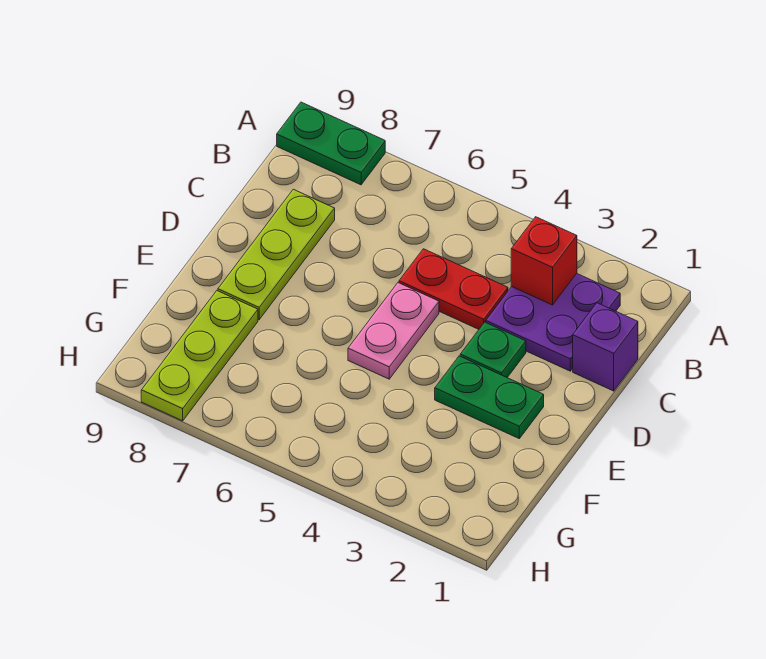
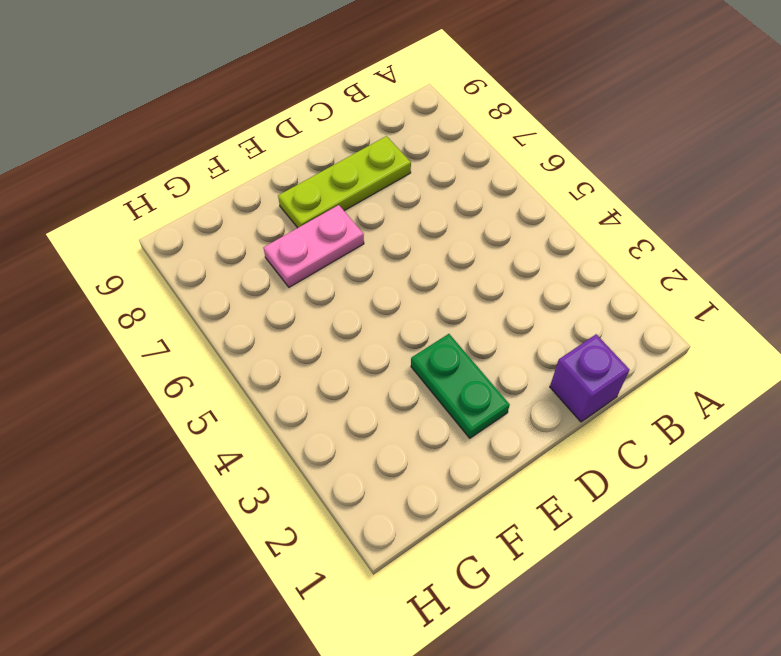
pink 1x2 plate [263,205,364,287] -> pink 1x2 plate moved to [348,283,439,379]
none -> green 1x2 plate [277,102,385,185]
none -> purple 2x2 plate [486,274,620,371]

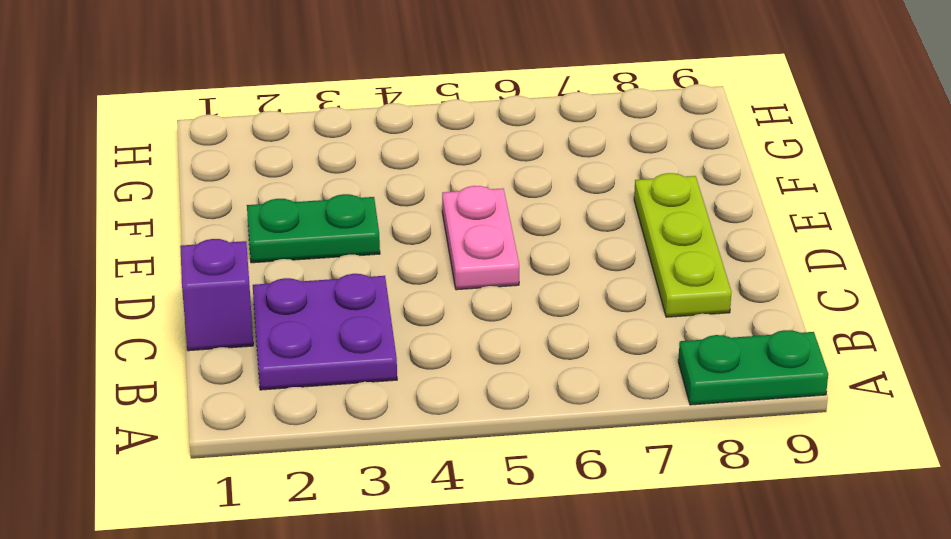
none -> red 1x2 plate [399,249,508,329]
none -> green 1x1 plate [460,322,526,377]

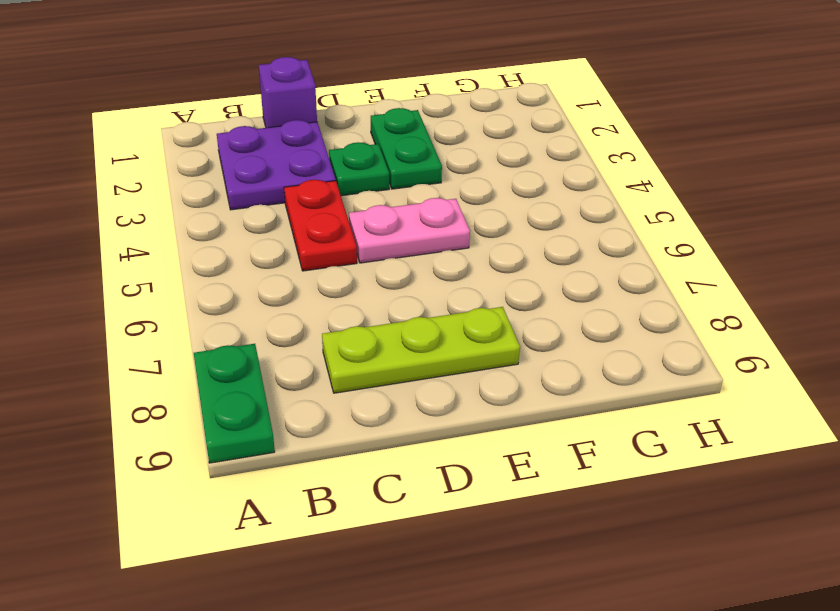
none -> lime 1x3 plate [141,291,258,421]
none -> red 1x1 brick [511,217,577,305]

